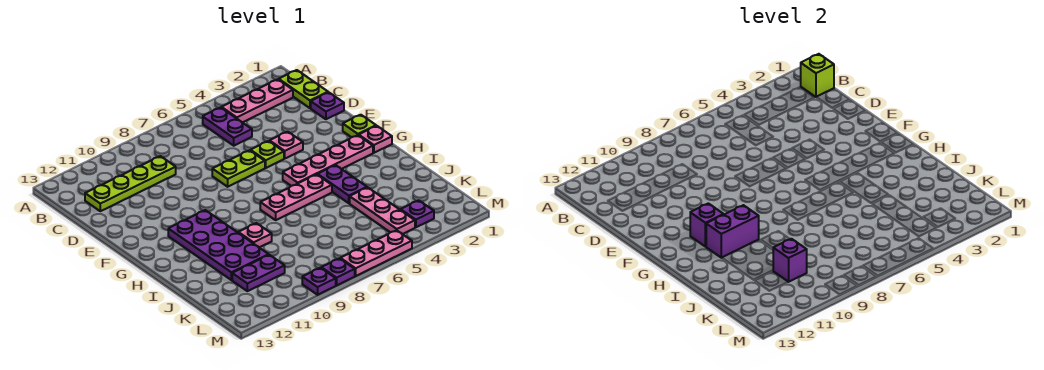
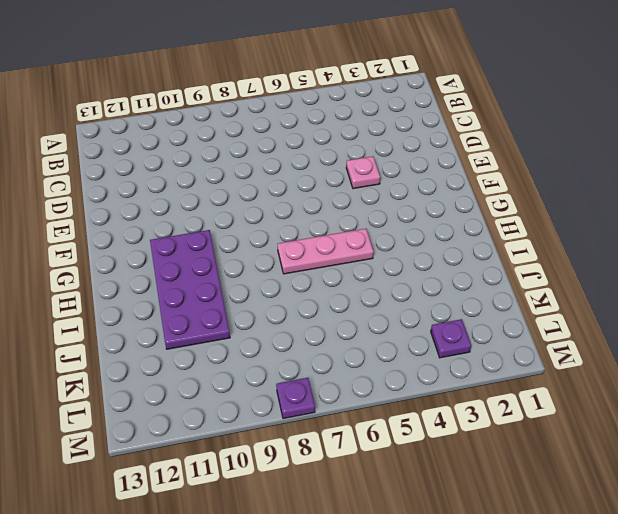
none -> lime 1x2 plate [279,70,328,108]
none -> pink 1x3 plate [222,79,293,123]
none -> purple 1x2 plate [203,107,252,146]

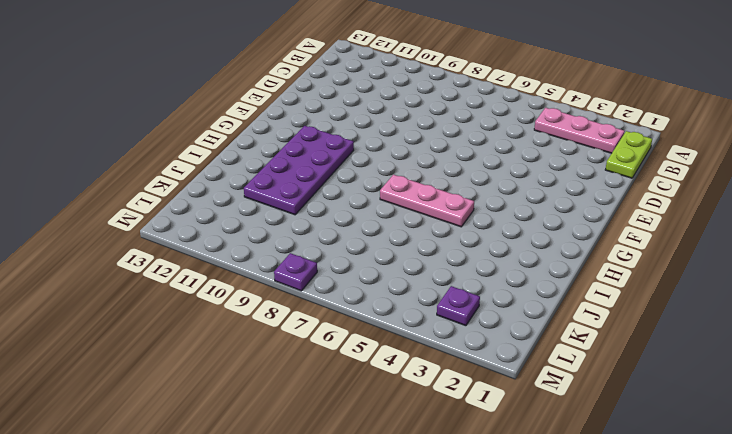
none -> purple 1x2 plate [203,107,252,146]
none -> lime 1x4 plate [85,156,176,211]
none -> purple 1x1 plate [311,92,344,119]

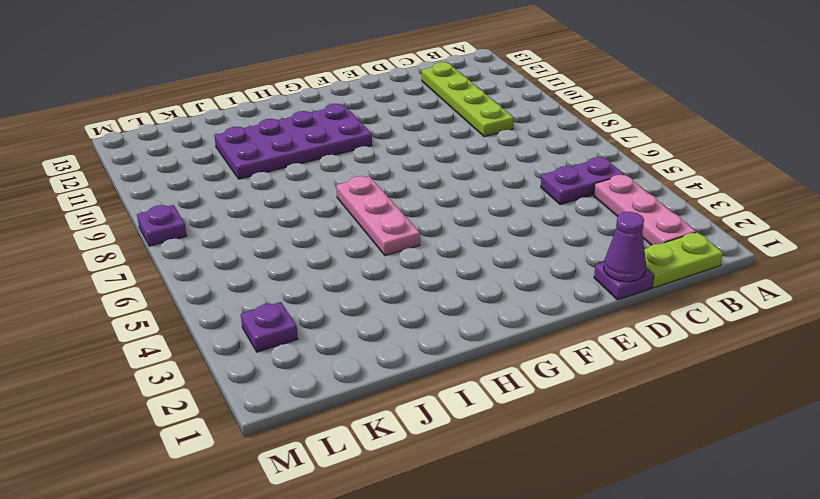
purple 1x1 cone [604,212,646,282] -> none
none -> pink 1x1 plate [270,132,303,158]
none -> lime 1x1 plate [251,141,284,168]
none -> lime 1x2 plate [212,150,265,187]

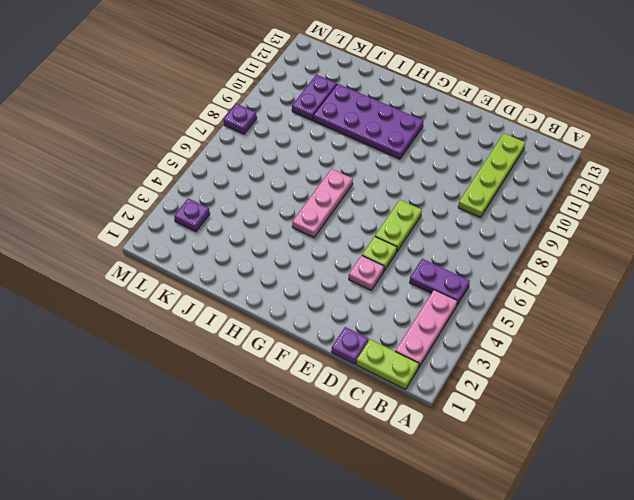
none -> lime 1x1 plate [343,115,376,137]
none -> pink 1x1 plate [359,126,392,153]
none -> pink 1x4 plate [283,135,373,186]

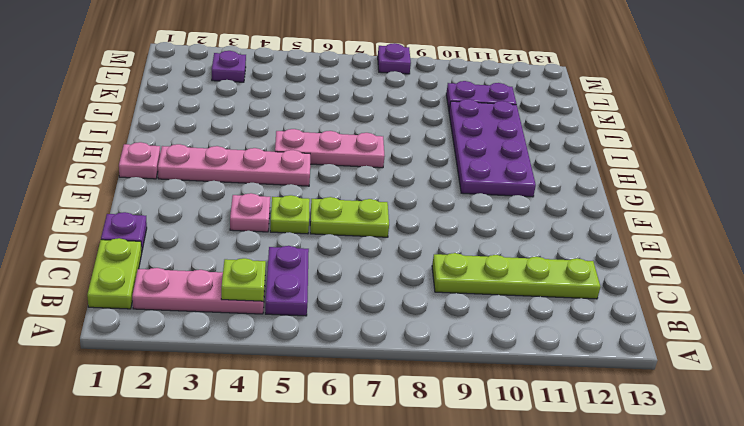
lime 1x1 plate [221,258,266,301] -> lime 1x1 plate moved to [343,115,376,137]
none -> purple 1x2 plate [318,165,367,203]
none -> pink 1x1 plate [238,223,272,248]
none -> pink 1x3 plate [350,187,415,234]

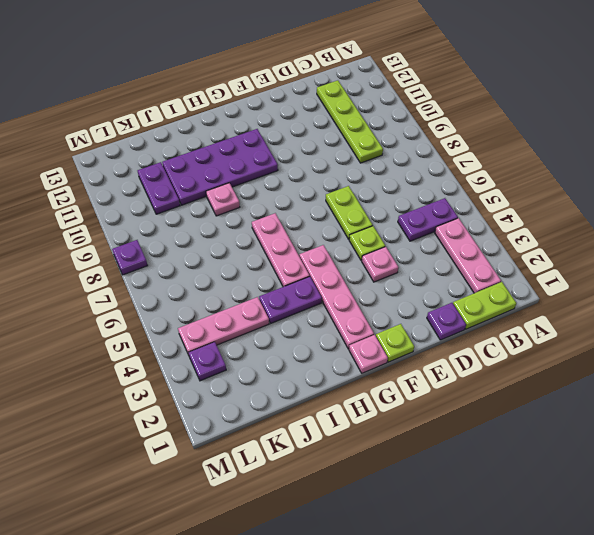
none -> pink 1x3 plate [340,230,412,276]
none -> purple 1x1 plate [302,268,336,295]
none -> lime 1x1 brick [801,54,834,97]

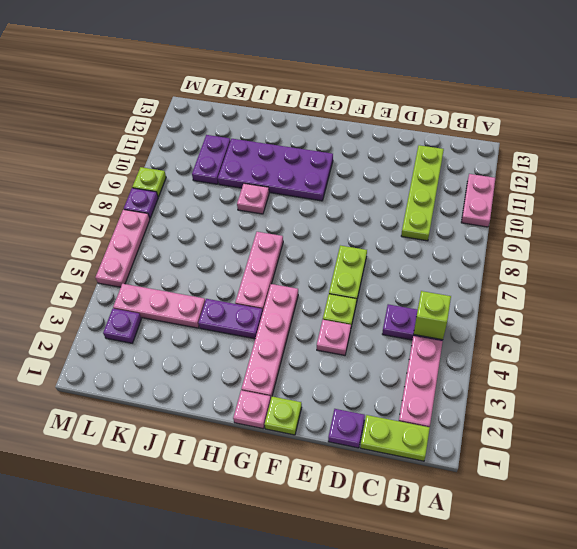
pink 1x2 plate [461,174,495,227] -> none
lime 1x1 brick [414,291,451,340] -> lime 1x1 brick moved to [801,54,834,97]
lime 1x1 plate [132,167,166,197] -> purple 1x1 plate [302,268,336,295]
none -> purple 1x1 brick [690,203,724,247]
none -> purple 1x2 brick [706,205,759,258]
none -> purple 1x1 brick [773,239,807,282]

